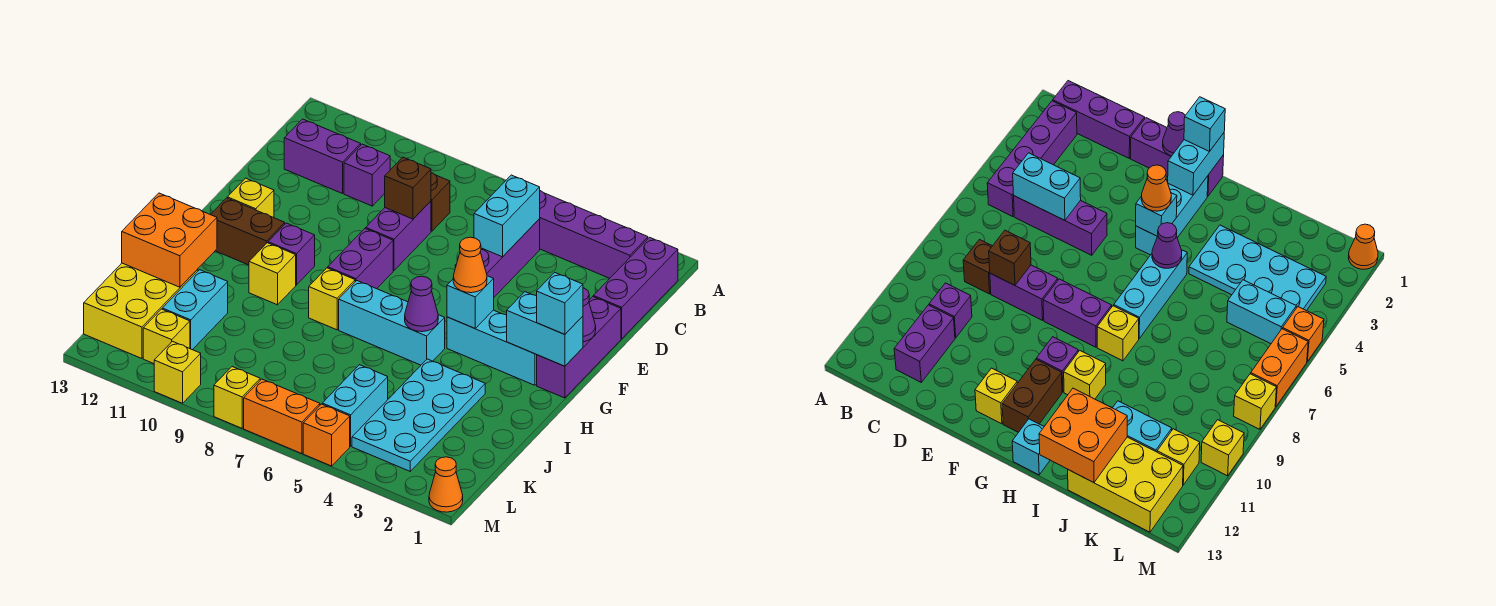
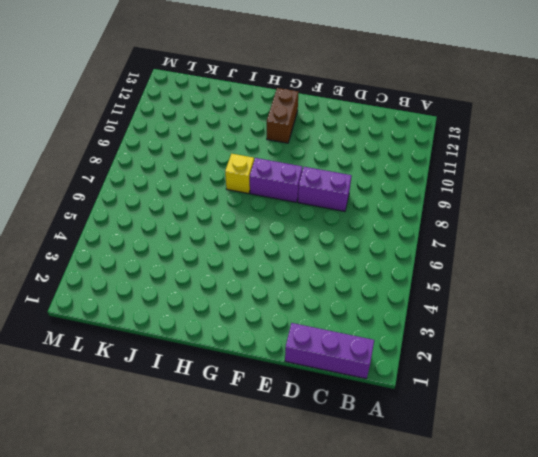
none -> purple 1x4 brick [540,191,648,278]
none -> purple 1x3 brick [455,219,540,297]
none -> brown 1x1 brick [431,173,450,231]
none -> purple 1x1 brick [344,144,390,206]

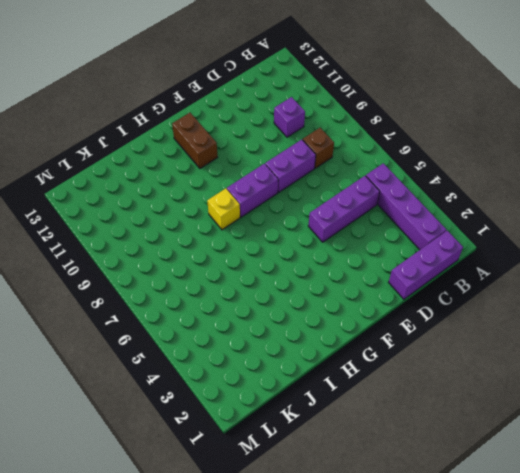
none -> purple 1x2 brick [284,119,361,194]
none -> purple 1x3 brick [537,297,621,398]
none -> yellow 1x1 brick [227,178,274,218]
none -> cyan 1x3 brick [447,310,537,385]

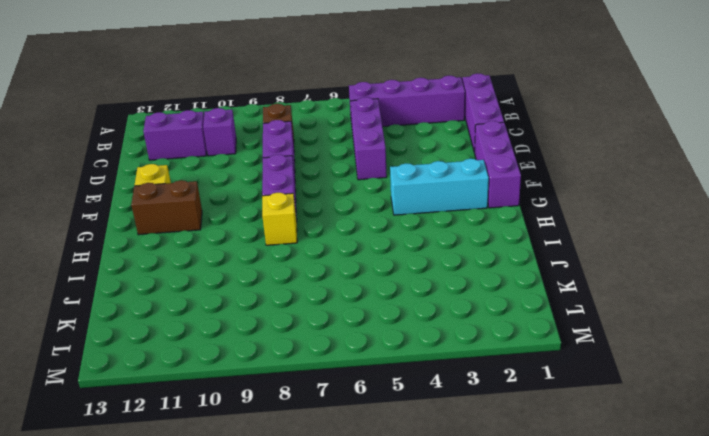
none -> purple 1x1 brick [268,223,315,285]
none -> cyan 1x3 brick [339,281,445,365]
none -> yellow 1x1 brick [249,243,296,305]
none -> cyan 1x1 brick [1012,419,1050,475]

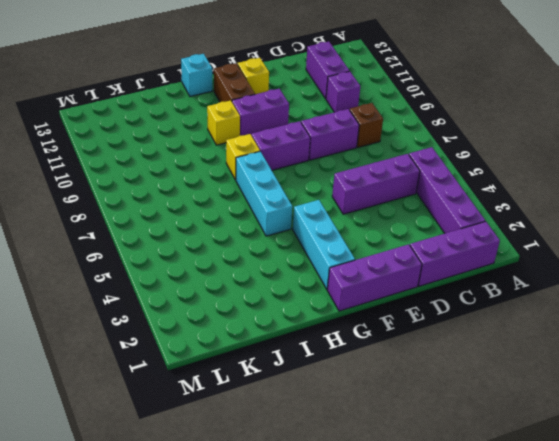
purple 1x2 brick [232,89,289,136] -> purple 1x1 brick [268,223,315,285]
none -> cyan 2x4 plate [352,359,485,471]
none -> cyan 1x2 brick [162,270,228,350]
none -> yellow 2x3 brick [84,263,198,358]
none -> cyan 1x2 brick [322,365,388,446]

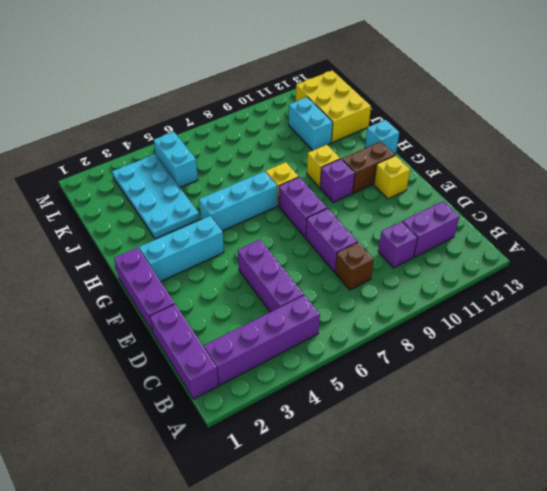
none -> yellow 1x1 brick [143,309,190,364]
none -> orange 1x1 cone [429,457,463,512]
none -> orange 1x1 brick [303,404,350,466]
none -> orange 1x2 brick [244,379,320,454]

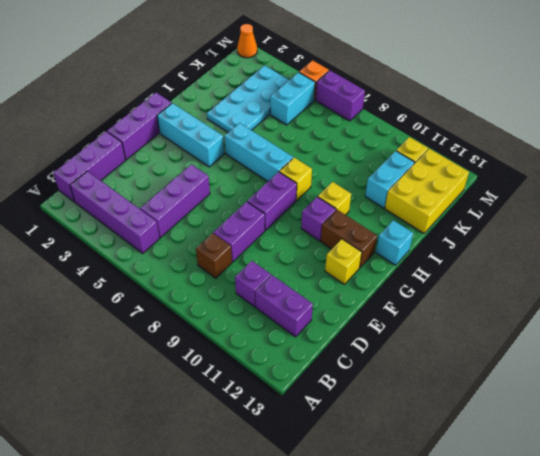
purple 1x2 brick [316,71,365,121] -> orange 1x2 brick [244,379,320,454]
none -> yellow 1x1 brick [214,367,260,428]
none -> yellow 1x1 brick [154,341,201,403]
none -> cyan 1x2 brick [474,175,540,257]
none -> brown 1x1 brick [385,157,431,219]

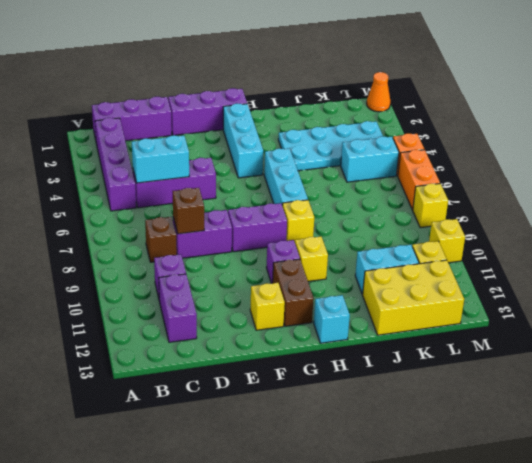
none -> purple 1x1 cone [583,288,596,342]
none -> cyan 1x2 brick [507,292,583,366]
none -> cyan 1x1 brick [447,276,494,328]
none -> purple 1x1 cone [405,276,438,332]

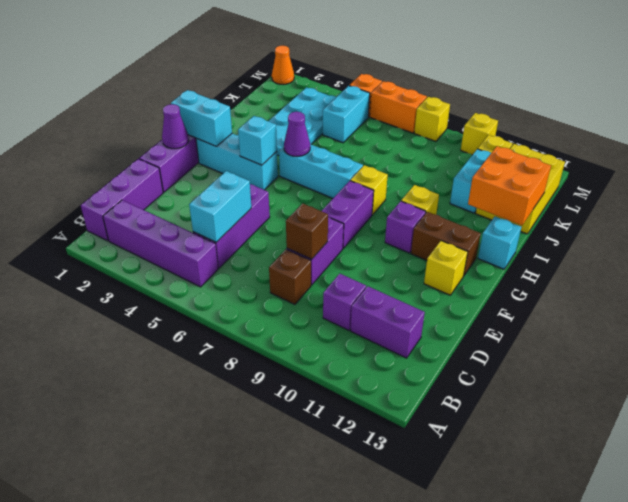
none -> cyan 1x1 brick [537,272,583,334]
none -> orange 1x1 cone [453,237,487,293]

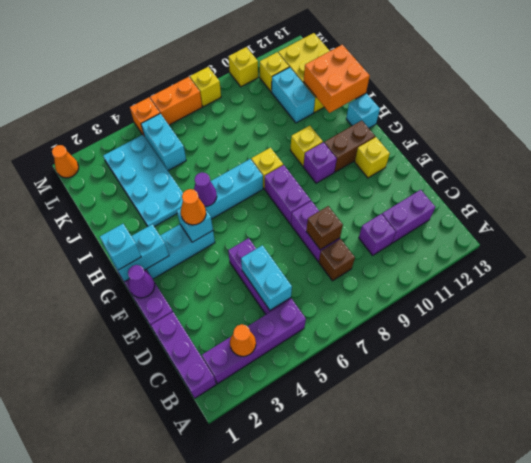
orange 1x1 cone [230,324,256,356] -> none

